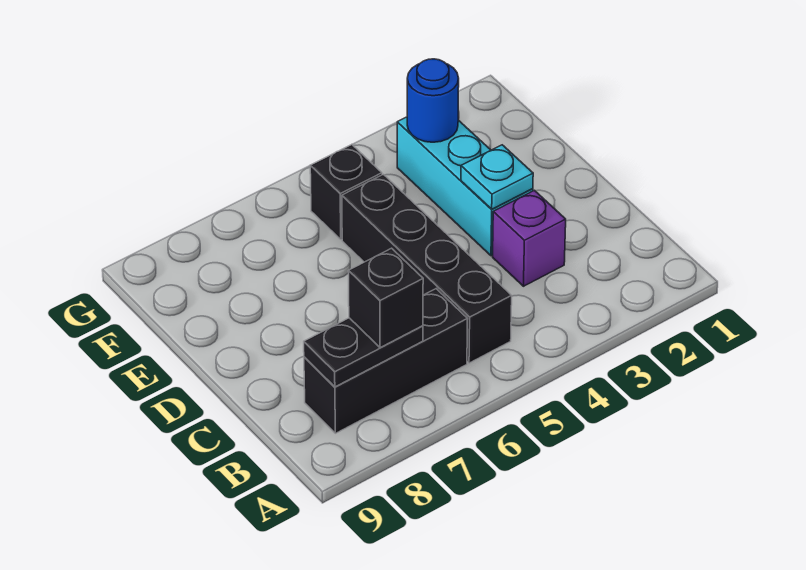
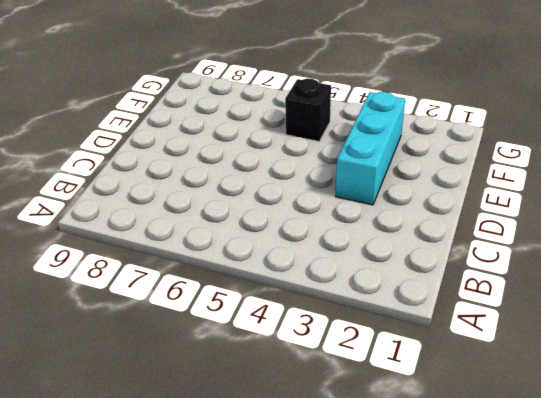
none -> black 1x4 brick [342,174,512,363]
none -> black 1x3 brick [304,289,467,433]

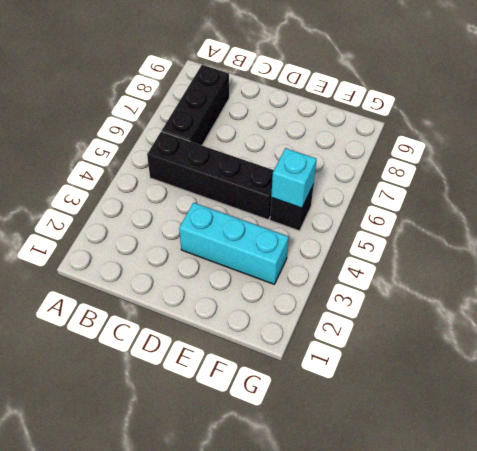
cyan 1x1 brick [271,148,317,208] -> none
none -> purple 1x1 brick [493,190,566,286]
none -> black 1x2 plate [304,318,423,387]

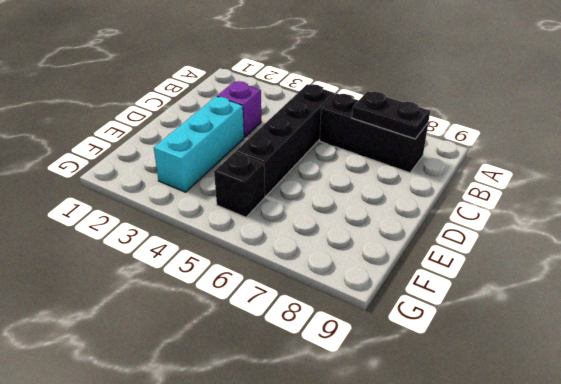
none -> cyan 1x1 plate [461,145,533,209]
none -> blue 1x1 round brick [407,59,459,142]

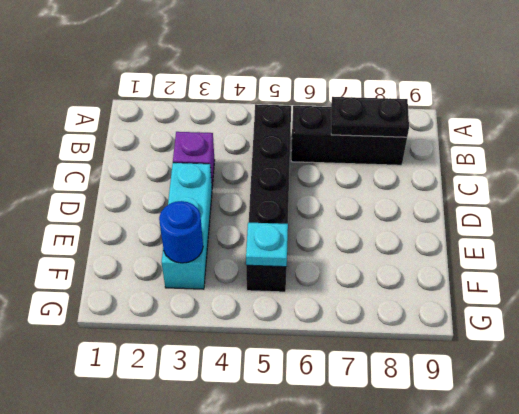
cyan 1x1 plate [246,222,288,267] -> cyan 1x1 plate moved to [461,145,533,209]
none -> black 1x1 brick [348,248,423,348]

